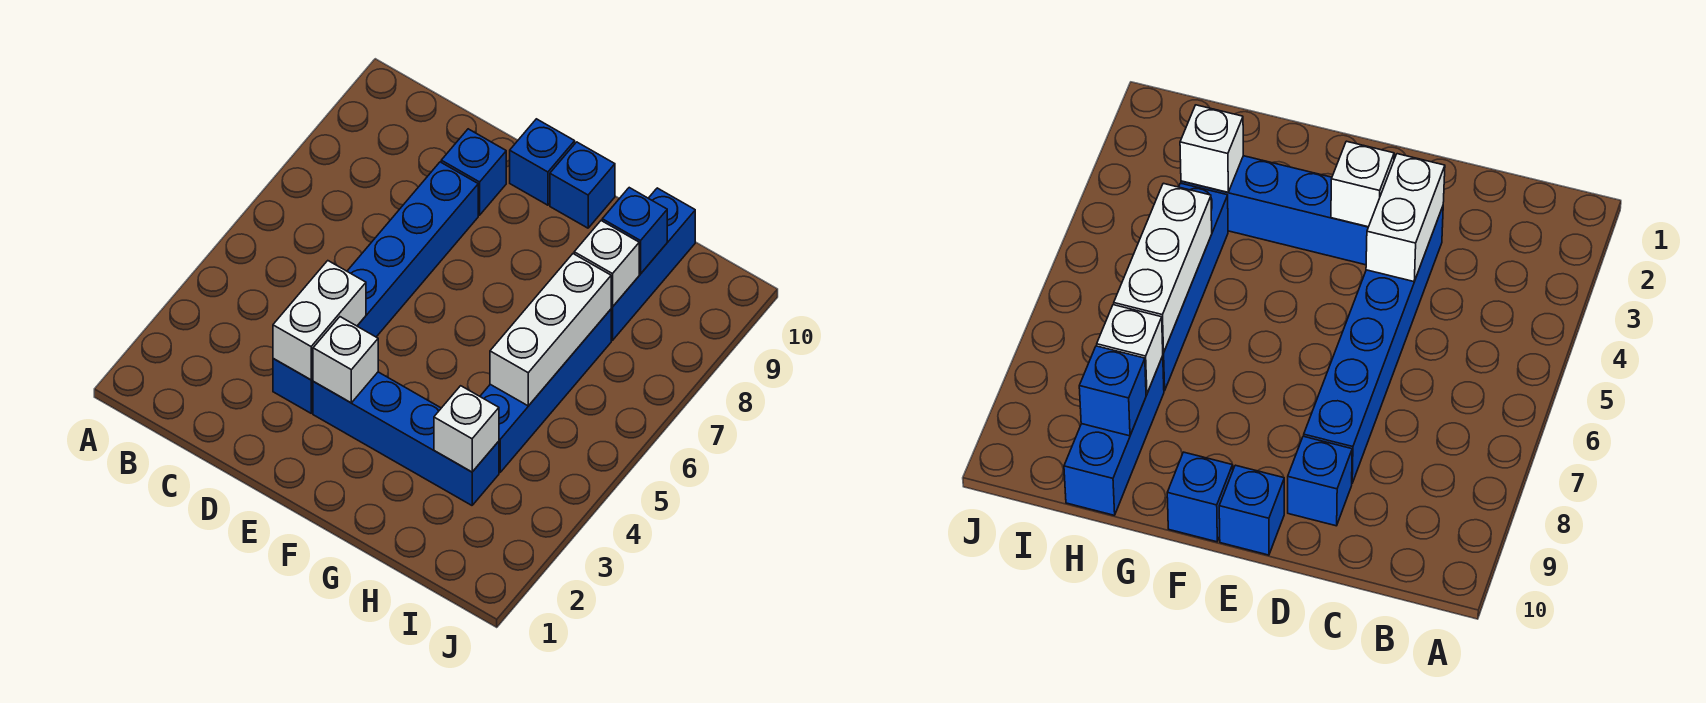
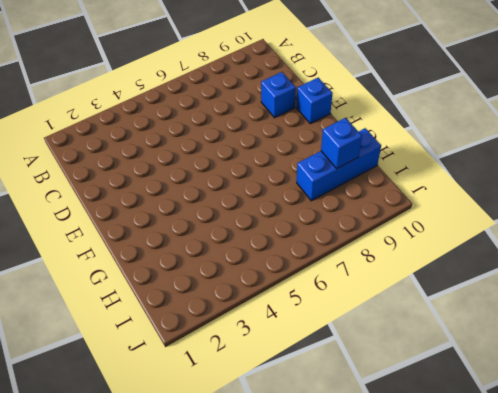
none -> blue 1x6 brick [273,162,478,413]
none -> blue 1x4 brick [313,372,499,505]
none -> blue 1x1 brick [550,142,615,228]

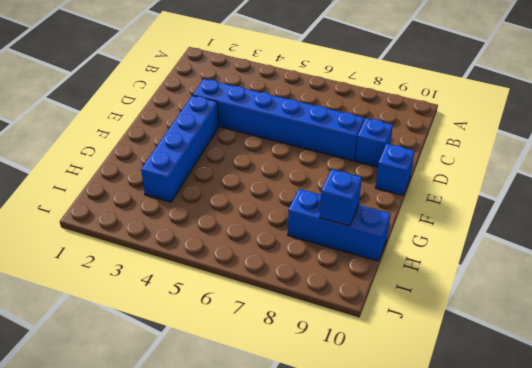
none -> blue 1x1 brick [550,142,615,228]
none -> blue 1x4 brick [480,309,611,472]
none -> white 1x2 brick [273,261,366,380]

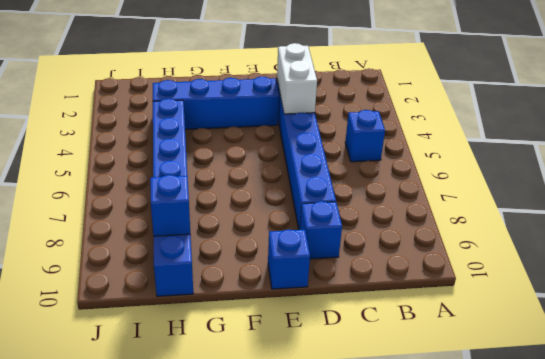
blue 1x1 brick [345,110,385,162] -> blue 1x1 brick moved to [550,142,615,228]
none -> white 1x1 brick [313,317,378,403]
none -> white 1x1 brick [434,386,499,472]
none -> white 1x3 brick [490,254,611,406]

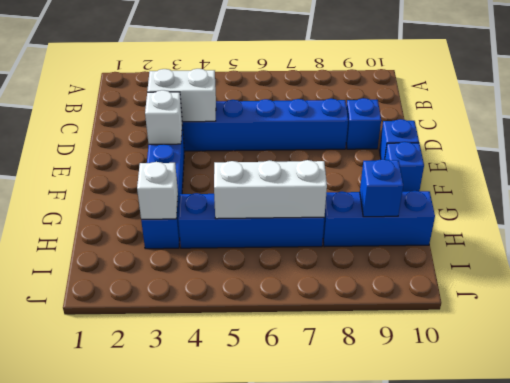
none -> white 1x1 brick [574,221,639,307]

